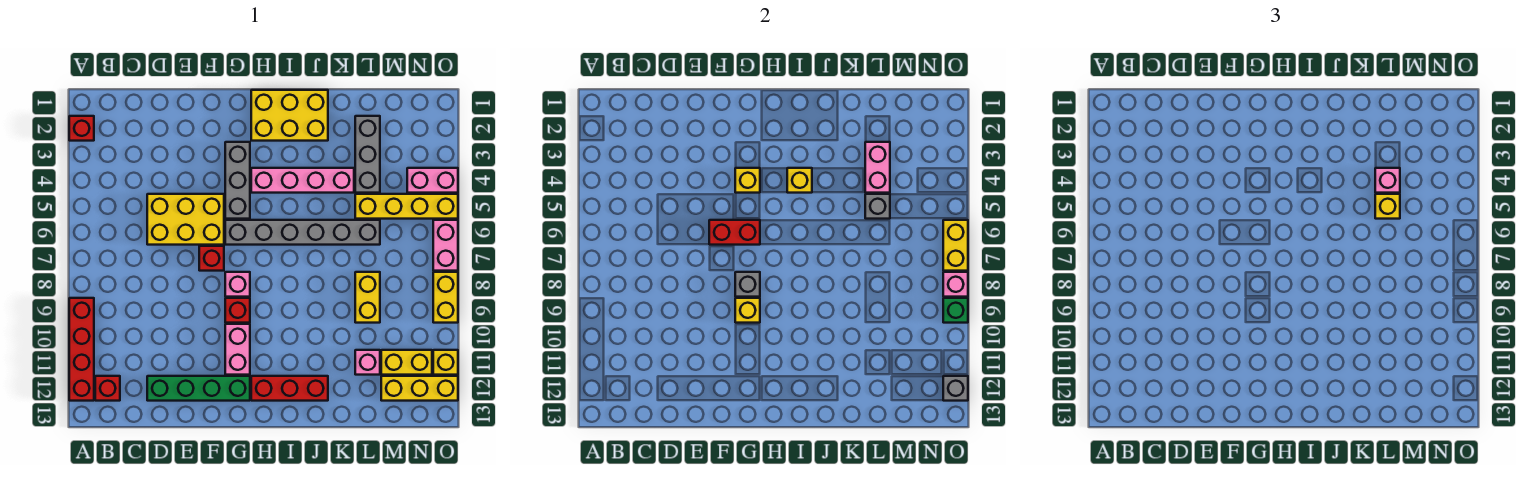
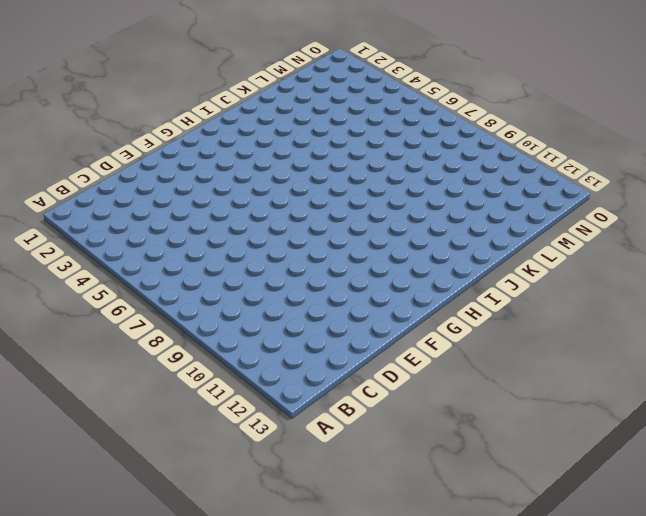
none -> red 1x1 brick [69,116,94,141]
none -> red 1x4 brick [69,298,94,401]
none -> red 1x1 brick [95,376,120,401]
none -> yellow 2x3 brick [147,194,224,245]

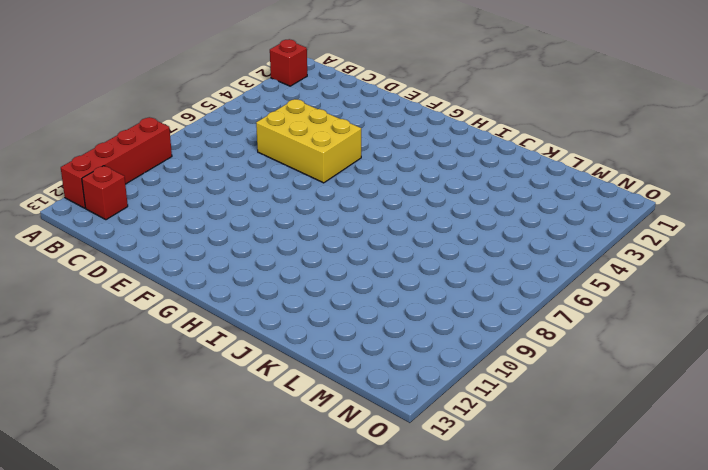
none -> green 1x4 brick [147,376,250,401]
none -> red 1x1 brick [199,246,224,271]
none -> grey 1x3 brick [225,142,250,219]
none -> grey 1x6 brick [225,220,380,245]

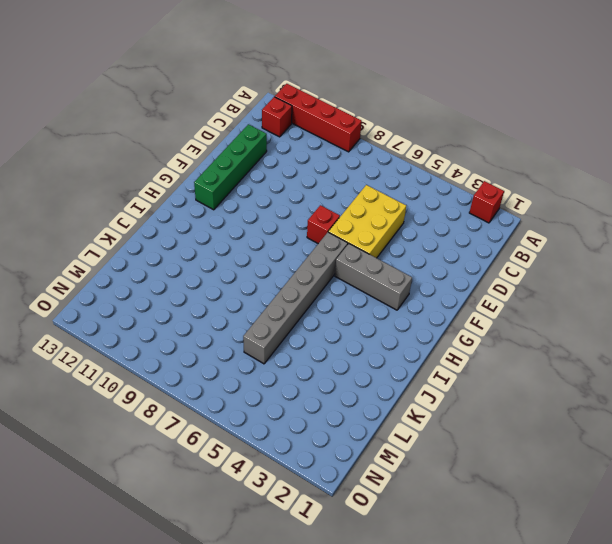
none -> pink 1x1 brick [225,272,250,297]
none -> red 1x1 brick [225,298,250,323]
none -> pink 1x2 brick [225,324,250,375]
none -> yellow 2x3 brick [251,90,328,141]

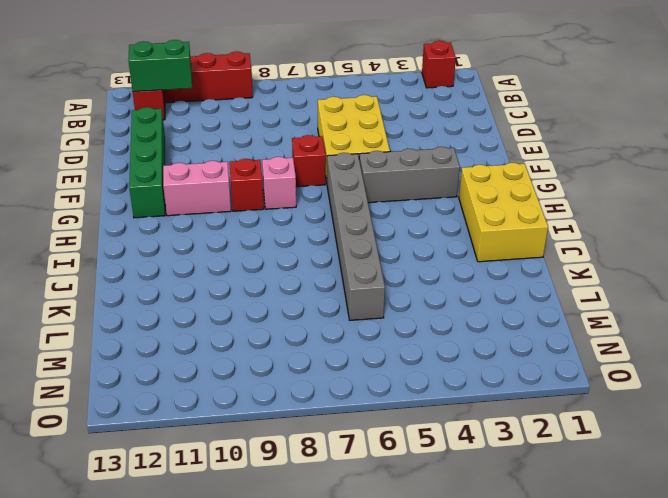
green 1x2 brick [128,40,192,92] -> none
none -> pink 1x4 brick [251,168,354,193]
none -> red 1x3 brick [251,376,328,401]
none -> grey 1x3 brick [355,116,380,193]
none -> yellow 1x4 brick [355,194,458,219]

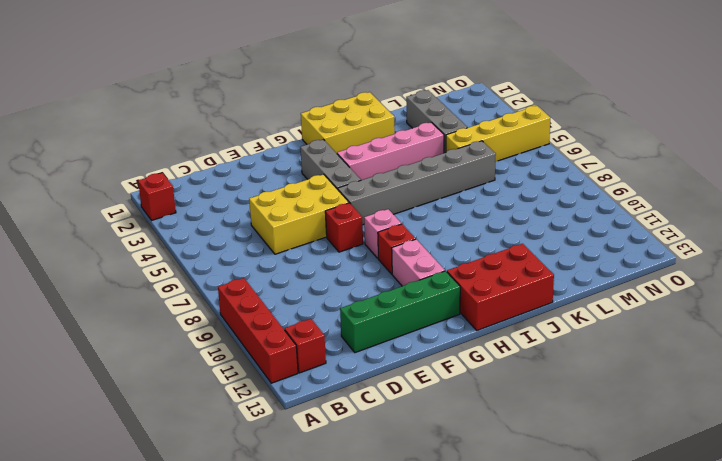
red 2x3 brick [447,244,554,330] -> red 1x3 brick [251,376,328,401]
none -> yellow 1x2 brick [355,272,380,323]
none -> pink 1x1 brick [355,350,380,375]
none -> yellow 1x2 brick [381,350,432,375]
none -> yellow 1x3 brick [381,376,458,401]

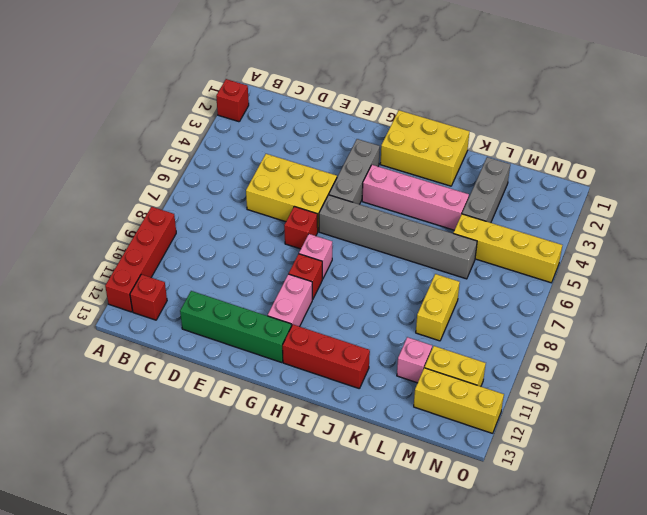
none -> pink 1x2 brick [407,168,458,193]
none -> pink 1x2 brick [433,220,458,271]
none -> yellow 1x2 brick [433,272,458,323]
none -> yellow 1x1 brick [433,350,458,375]

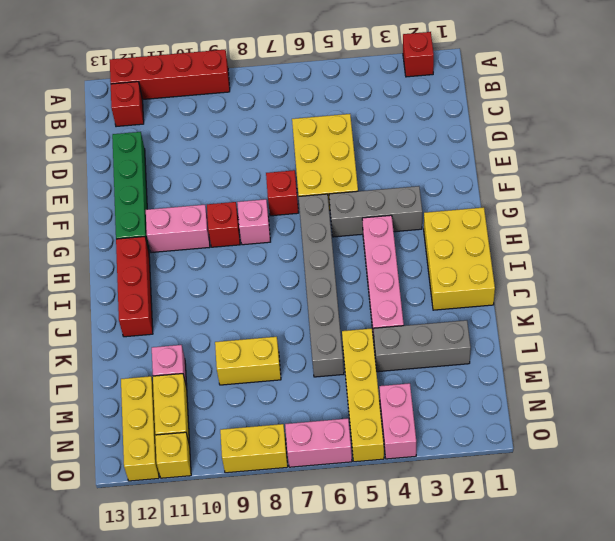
none -> red 1x2 brick [709,220,760,245]
none -> yellow 1x1 brick [735,168,760,193]
none -> grey 1x1 brick [735,272,760,297]
none -> yellow 1x1 brick [735,298,760,323]

